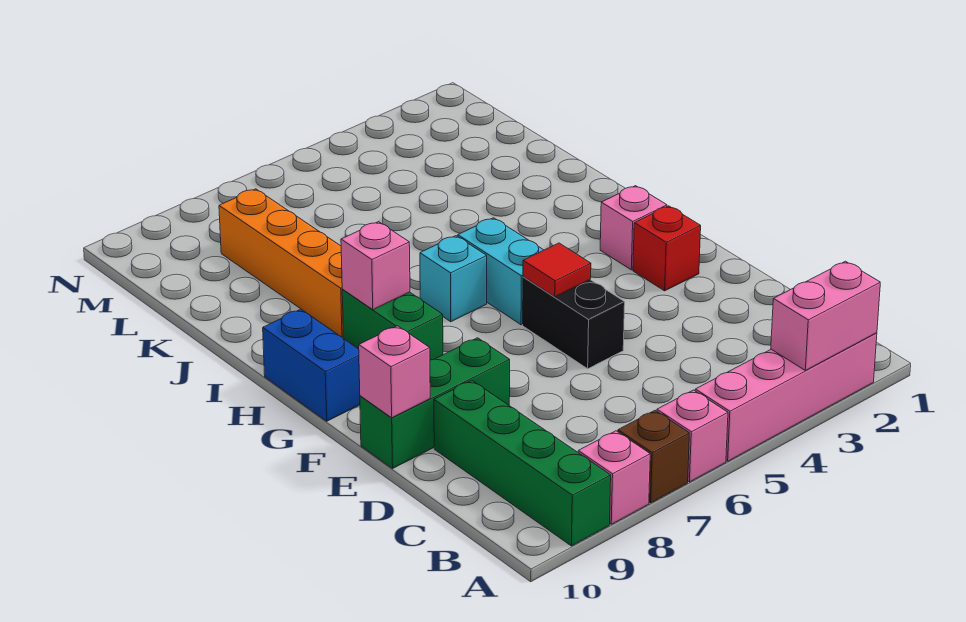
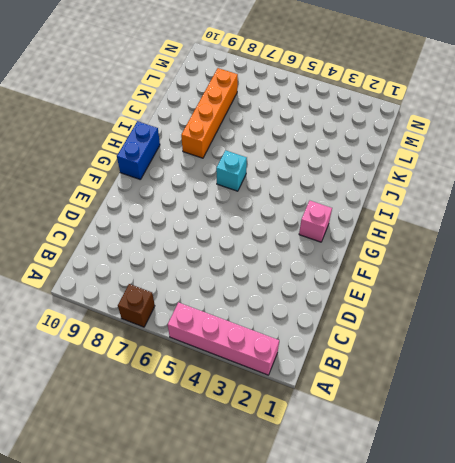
none -> pink 1x1 brick [657,390,728,482]
none -> pink 1x1 brick [578,431,650,524]
none -> green 1x4 brick [434,380,611,546]

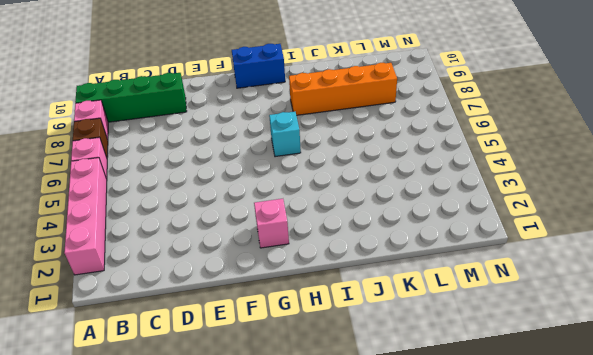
none -> black 1x2 brick [523,277,625,369]
none -> green 1x3 brick [360,338,510,468]
none -> red 1x1 brick [633,206,701,291]

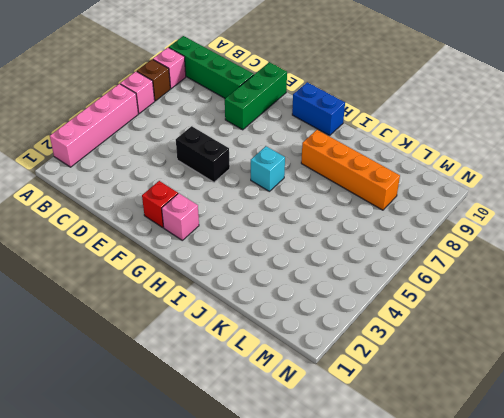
none -> cyan 1x2 brick [458,218,543,325]
none -> green 1x2 brick [342,290,443,360]
none -> pink 1x2 brick [771,261,880,370]

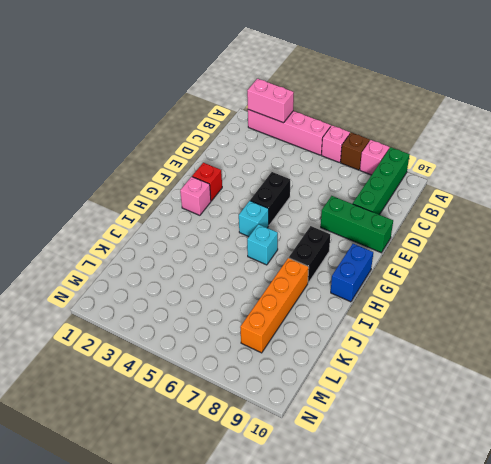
cyan 1x1 brick [239,201,269,237] -> cyan 1x2 brick [458,218,543,325]
black 1x2 brick [289,226,330,283] -> green 1x2 brick [342,290,443,360]
none -> pink 1x1 brick [359,326,430,418]
none -> red 1x1 tile [523,243,591,297]
none -> pink 1x1 brick [341,222,410,310]

